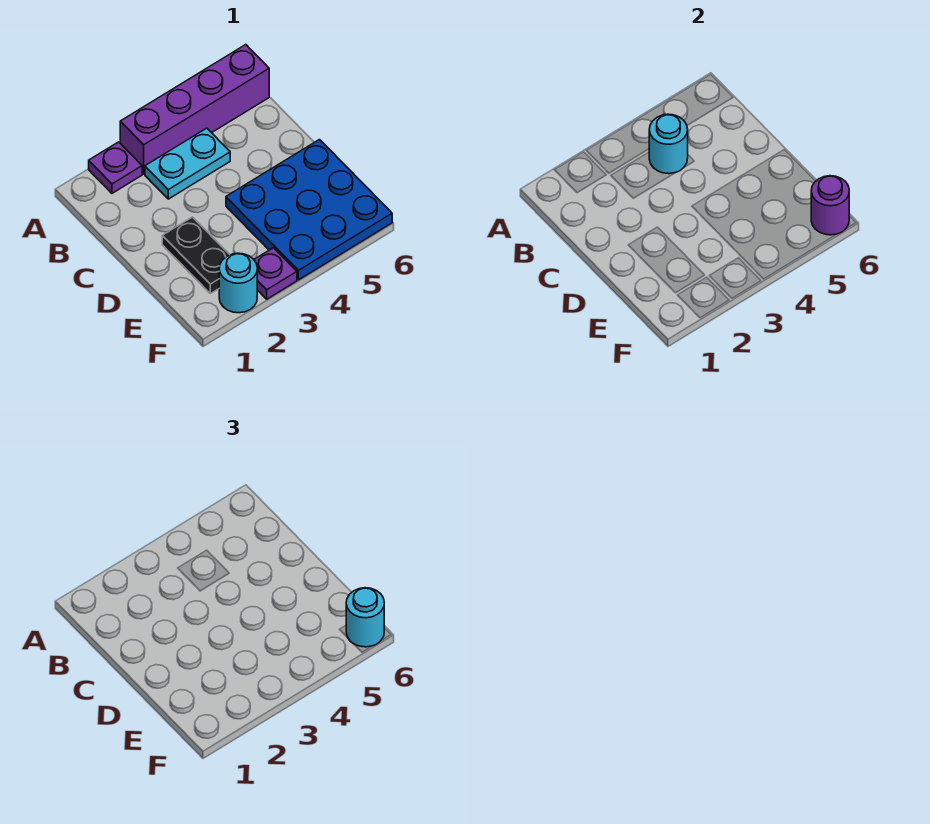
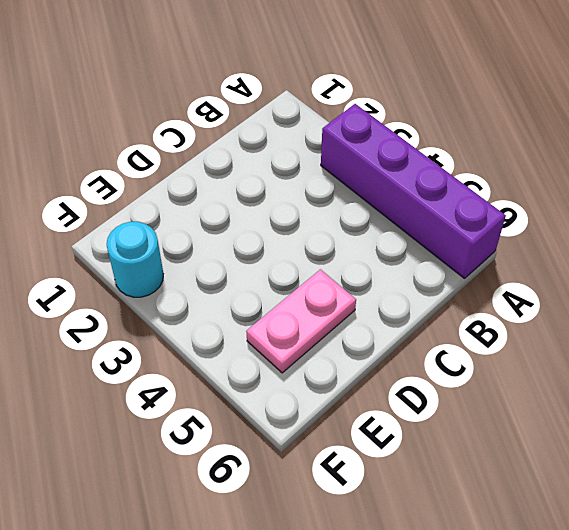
pink 1x2 plate [246,269,356,373] -> blue 3x3 plate [226,140,392,280]
none -> purple 1x1 plate [89,142,142,193]
none -> cyan 1x2 plate [145,128,230,199]

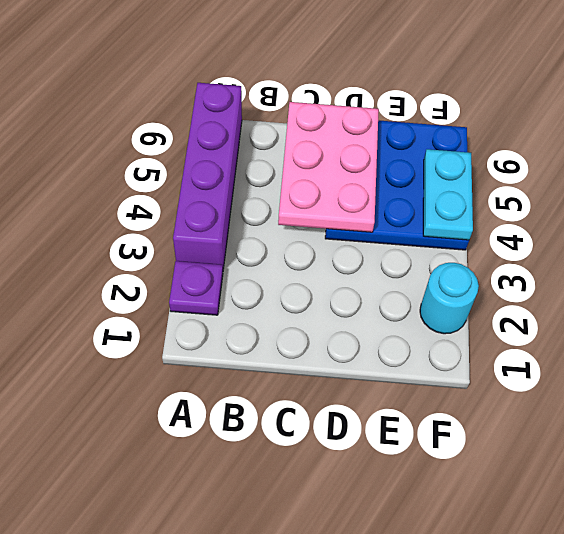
pink 2x3 plate [278,102,379,232] -> none
cyan 1x2 plate [423,149,473,240] -> cyan 1x2 plate moved to [145,128,230,199]
none -> black 1x2 plate [162,217,230,294]
none -> purple 1x1 plate [254,248,297,299]

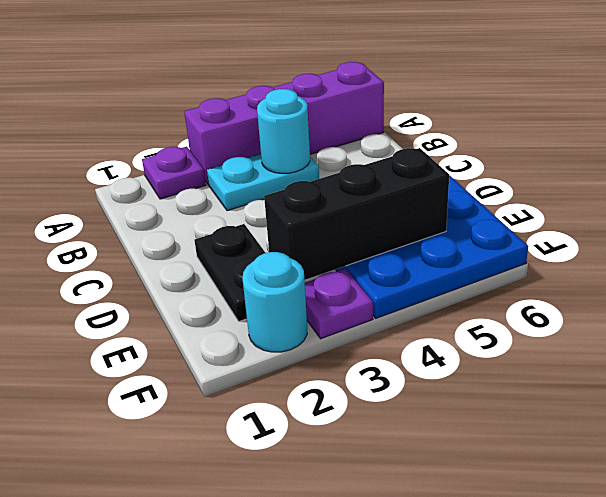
black 1x3 brick [264,148,449,280] -> none
none -> purple 1x1 round brick [811,176,849,235]
none -> cyan 1x1 round brick [346,588,384,647]

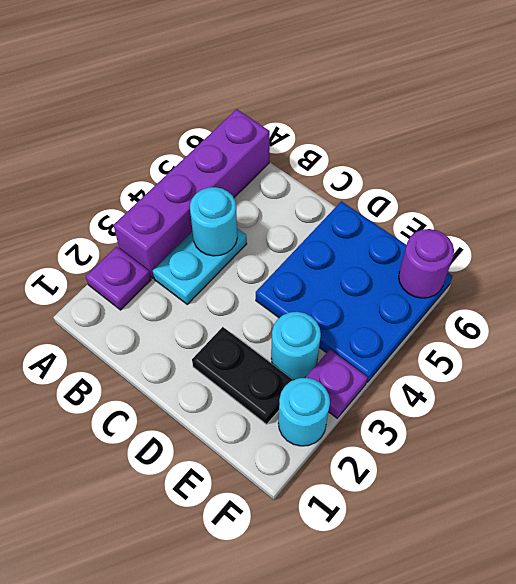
cyan 1x1 round brick [271,312,321,380] -> cyan 1x1 round brick moved to [346,588,384,647]

